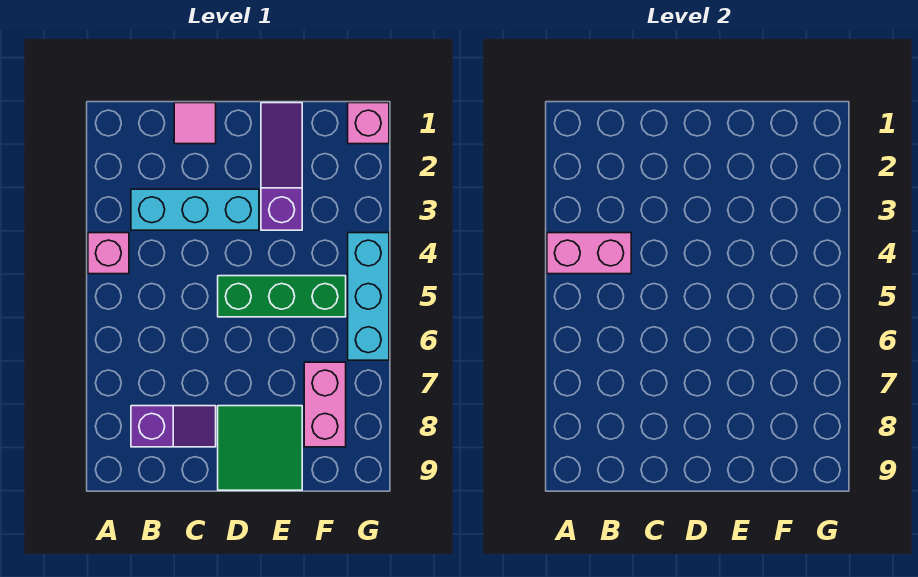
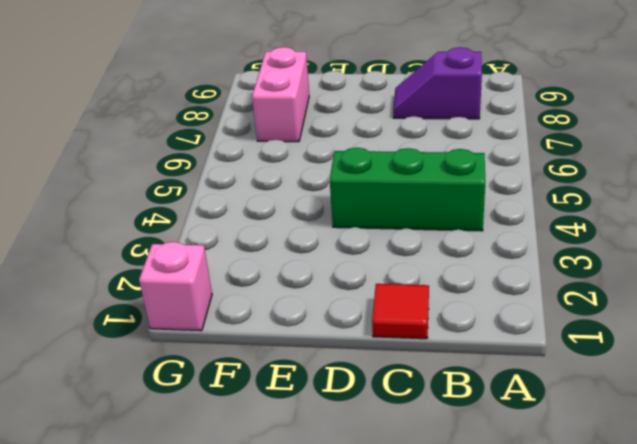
green 1x3 brick [330,148,485,231] -> green 1x3 brick moved to [218,276,346,317]
red 1x1 tile [372,284,429,339] -> pink 1x1 tile [174,103,216,144]
none -> pink 1x1 brick [88,233,129,274]
none -> cyan 1x3 brick [131,189,259,230]

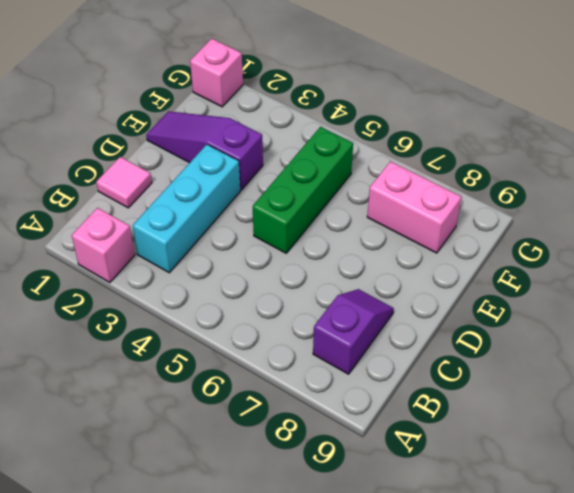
pink 1x1 brick [72,208,135,283] -> pink 1x1 brick moved to [88,233,129,274]
none -> green 2x2 tile [218,406,302,490]
none -> cyan 1x3 brick [348,233,389,360]

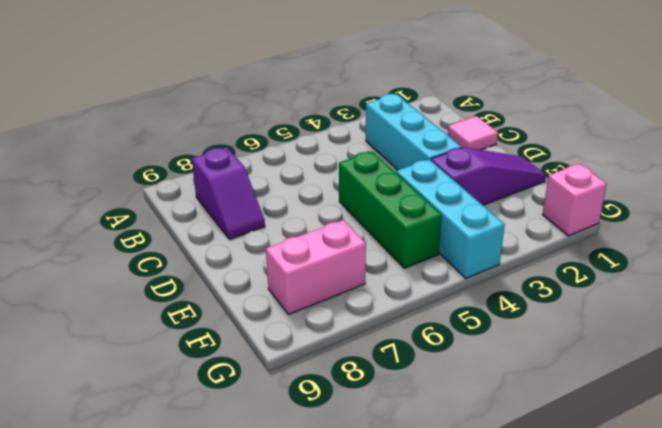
cyan 1x3 brick [396,159,505,278] -> cyan 1x3 brick turned to [348,233,389,360]
none -> pink 1x1 brick [88,233,129,274]
none -> green 2x2 tile [218,406,302,490]

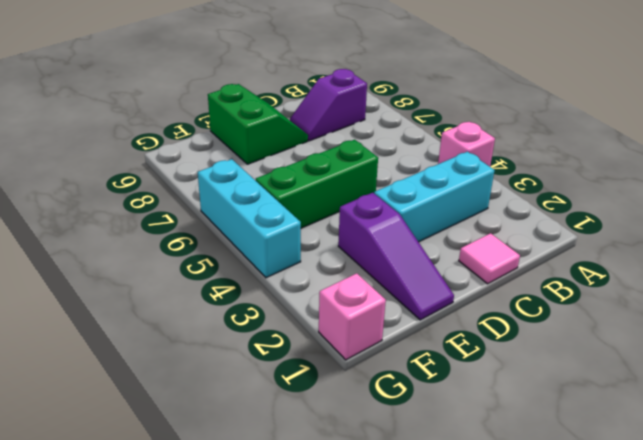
green 2x2 slope [208,84,308,164] -> green 2x2 tile [218,406,302,490]
none -> pink 1x2 brick [304,362,346,447]
none -> pink 1x2 brick [547,233,631,274]

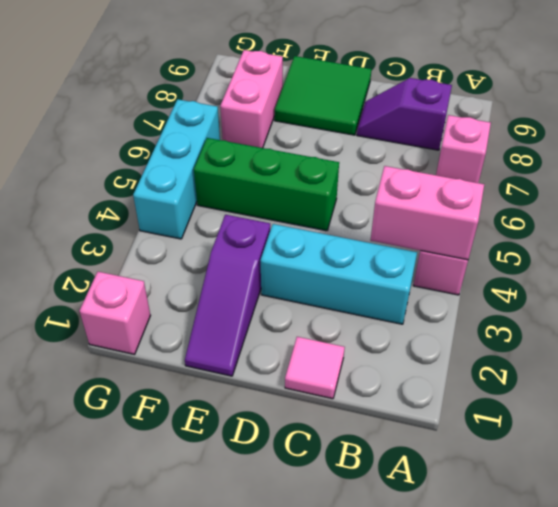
pink 1x1 brick [436,115,491,183] -> none

